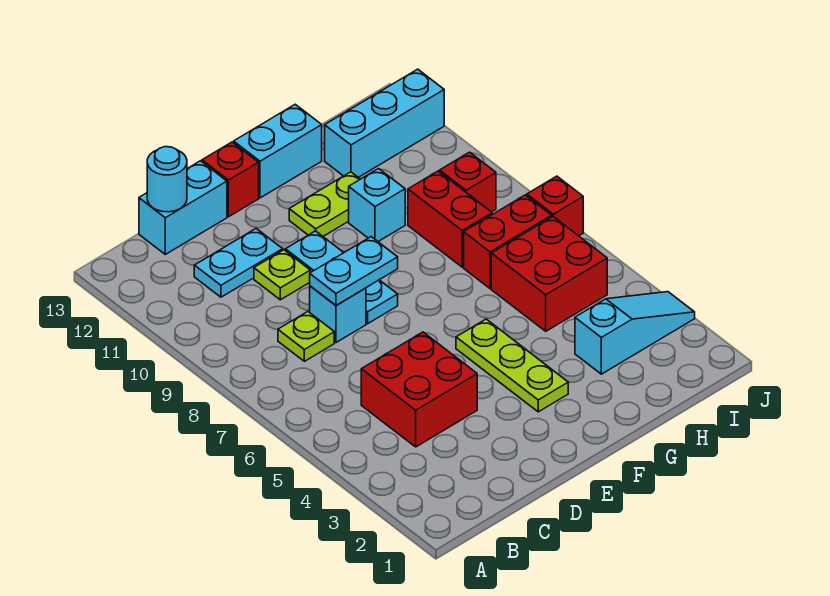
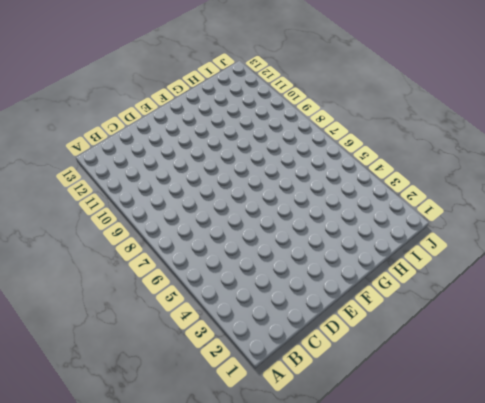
none -> red 2x2 brick [361,332,477,447]
none -> lime 1x1 plate [278,312,334,361]
none -> cyan 1x2 plate [194,229,283,297]

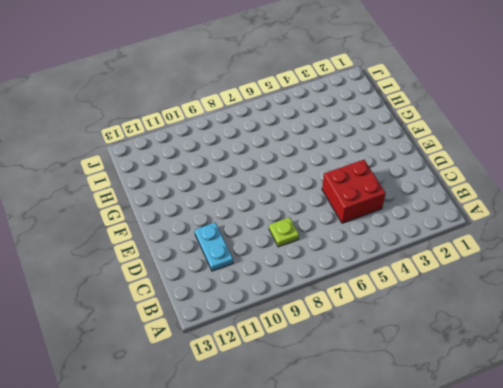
none -> cyan 1x2 brick [139,161,227,254]
none -> cyan 1x1 brick [310,286,366,342]
none -> lime 1x1 plate [254,250,310,300]

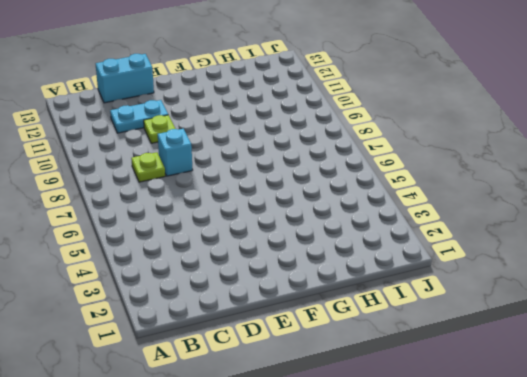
none -> red 2x2 brick [361,332,477,447]
none -> cyan 1x3 plate [285,231,398,324]
none -> red 1x1 brick [202,142,259,217]

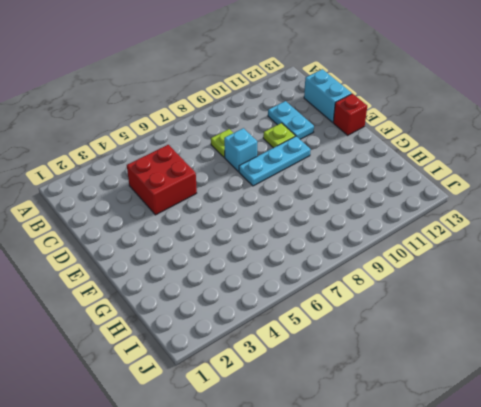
none -> lime 1x3 plate [456,319,568,412]
none -> lime 1x2 plate [289,172,360,236]
none -> cyan 1x2 brick [234,104,322,198]

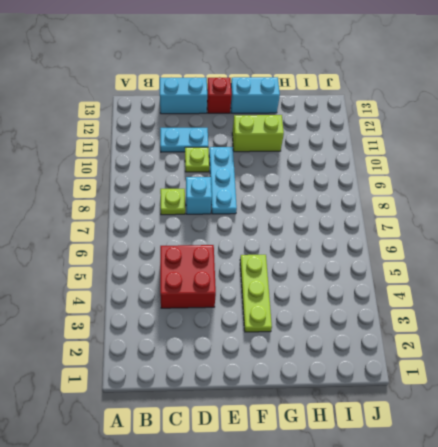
lime 1x2 brick [232,115,284,152] -> lime 1x2 plate [289,172,360,236]
none -> cyan 1x1 brick [349,169,405,241]
none -> cyan 1x3 slope [575,292,695,374]
none -> red 2x2 brick [491,217,607,331]

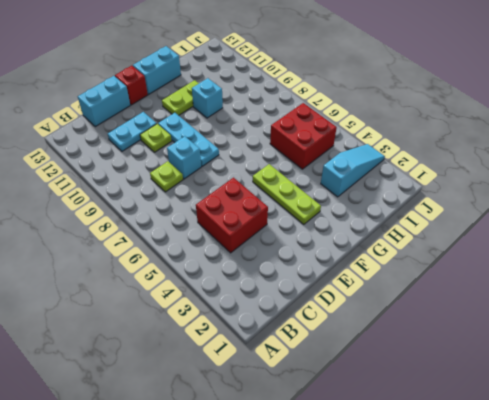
none -> red 1x2 brick [464,195,552,289]
none -> red 1x2 brick [408,171,492,267]
none -> cyan 1x3 brick [325,69,444,177]

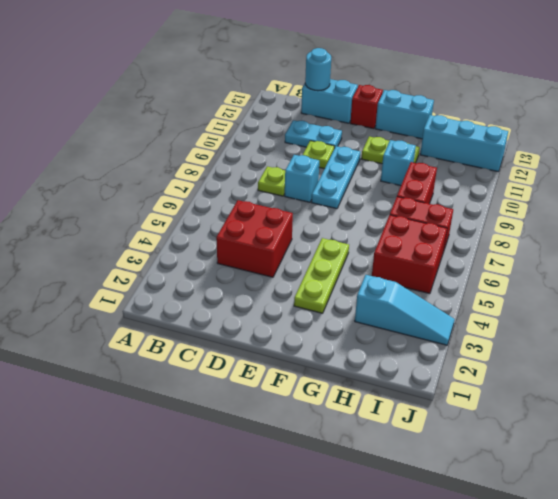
none -> red 1x1 brick [440,152,496,212]
none -> red 1x1 brick [527,176,583,236]
none -> cyan 1x2 plate [310,237,398,305]

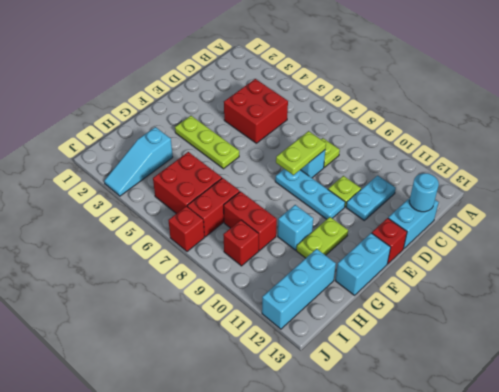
lime 1x2 plate [276,131,326,175] -> cyan 1x2 plate [310,237,398,305]

